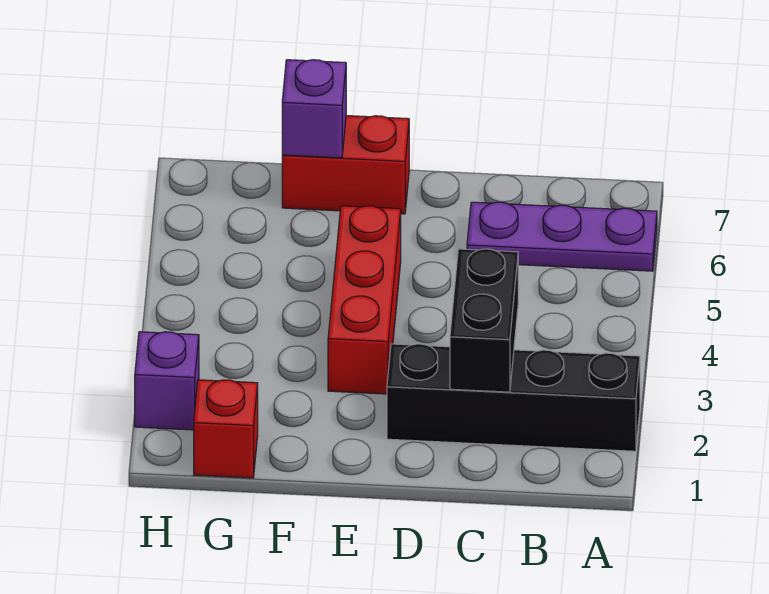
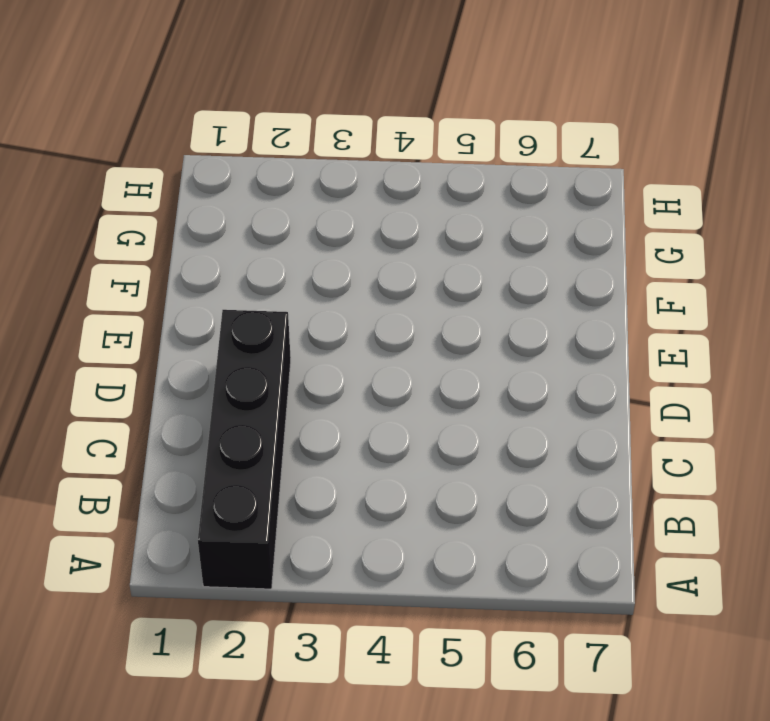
none -> purple 1x3 plate [467,202,657,271]
none -> red 1x3 brick [328,206,401,394]

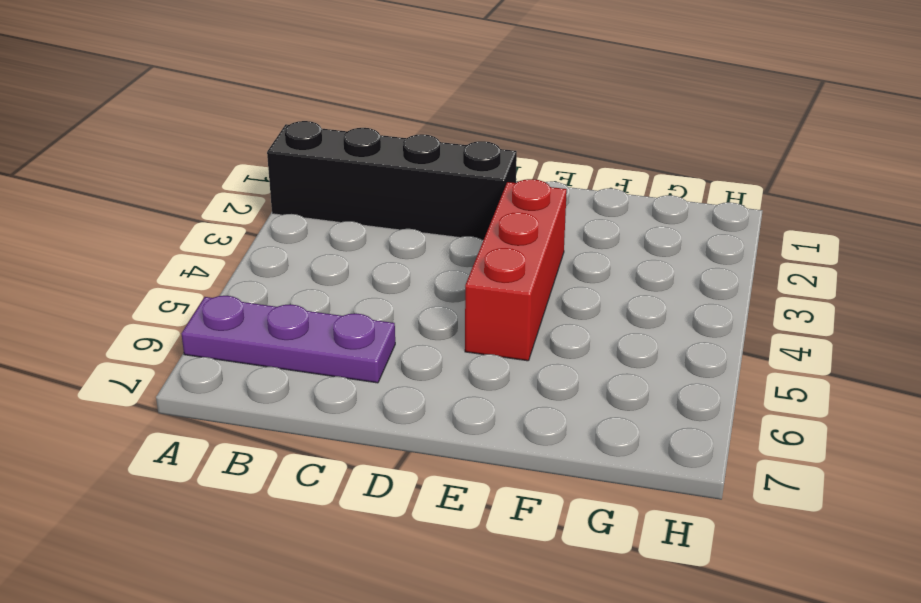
none -> red 1x2 brick [282,116,409,214]
none -> red 1x1 brick [194,380,258,478]

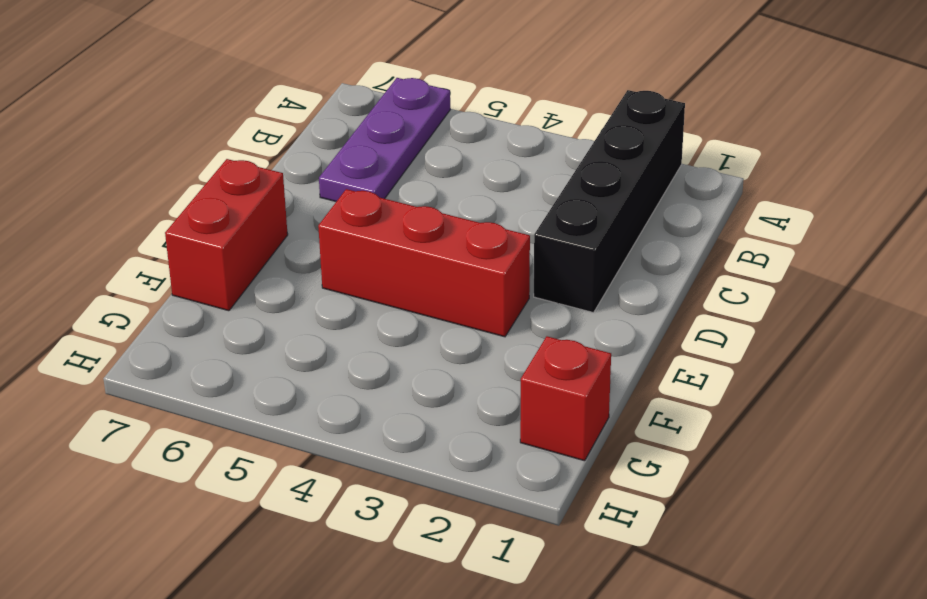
none -> purple 1x1 brick [135,332,199,430]
none -> black 1x2 brick [450,249,518,392]

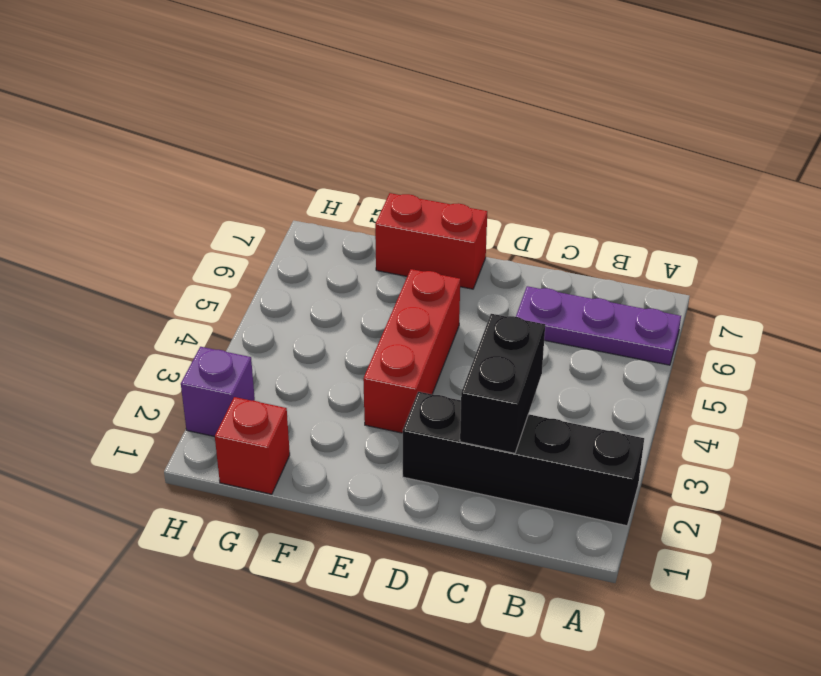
none -> purple 1x1 brick [282,60,346,158]

